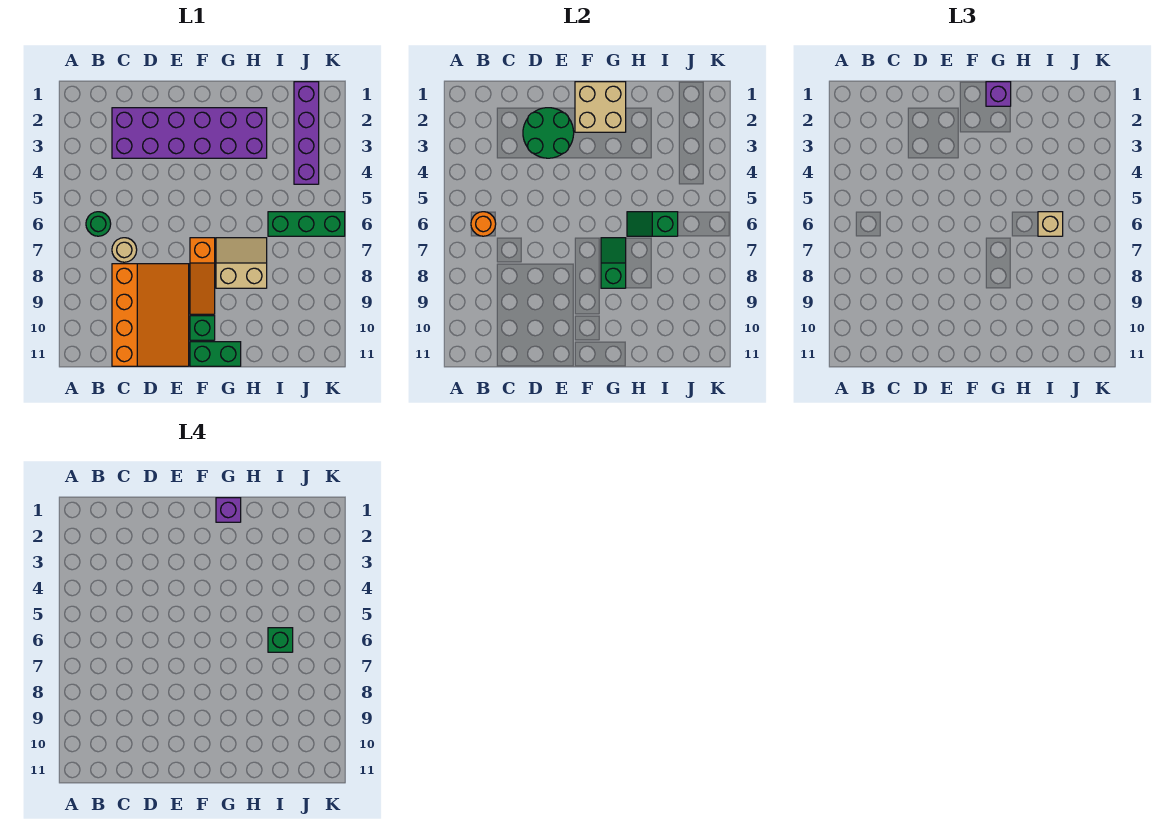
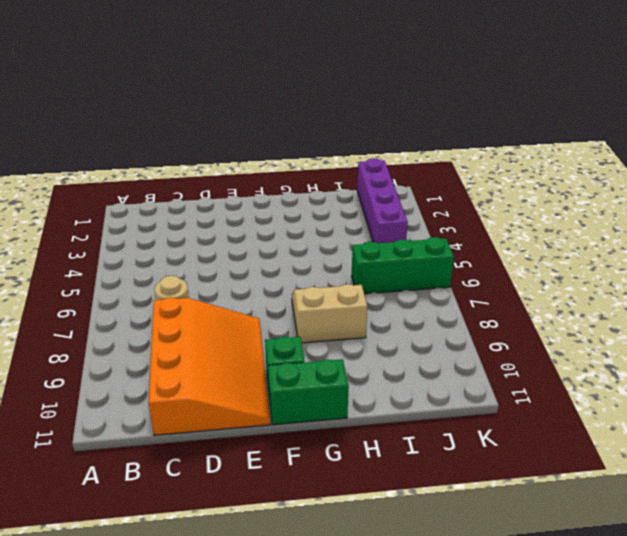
none -> green 1x1 round brick [86,212,111,236]
none -> purple 2x6 brick [112,108,267,158]
none -> orange 1x3 slope [190,238,215,314]

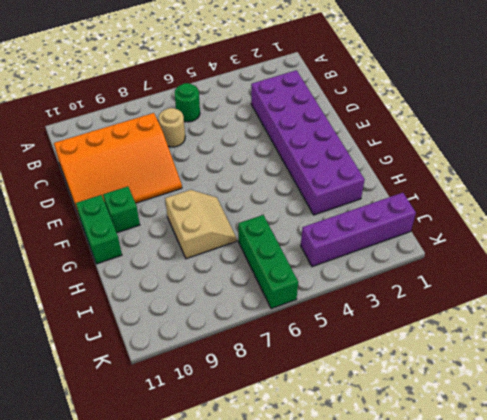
none -> orange 1x3 slope [190,238,215,314]
none -> orange 1x1 round brick [471,212,496,236]
none -> green 2x2 round brick [523,108,574,158]

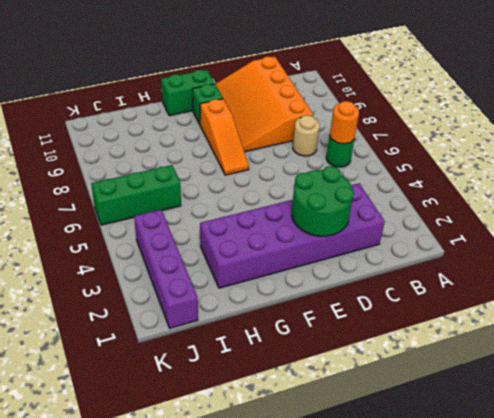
orange 1x3 slope [200,99,249,175] -> orange 1x3 slope turned to [190,238,215,314]
none -> tan 2x2 slope [216,238,267,288]
none -> tan 2x2 brick [575,82,626,132]
none -> green 1x2 slope [601,238,626,288]

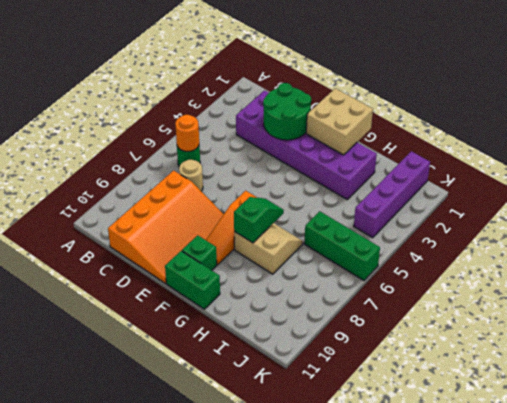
none -> green 1x2 slope [627,212,678,236]
none -> purple 1x1 brick [986,82,1011,106]
none -> tan 1x1 brick [1038,212,1063,236]

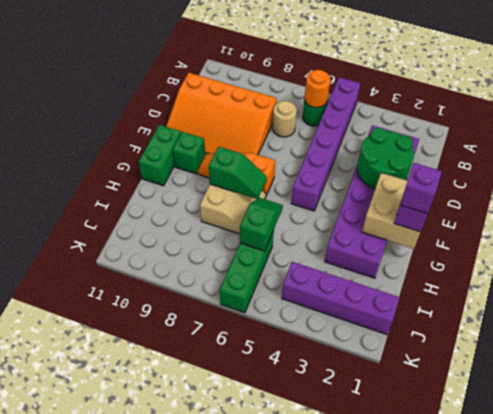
purple 1x6 brick [291,77,360,211] -> none
none -> tan 1x1 brick [1038,212,1063,236]
none -> green 1x1 brick [268,628,293,652]

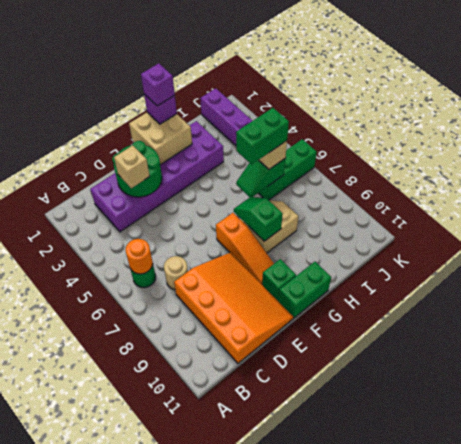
tan 1x1 brick [114,145,150,188] -> none
green 1x2 brick [236,108,289,164] -> green 1x1 brick [268,628,293,652]

